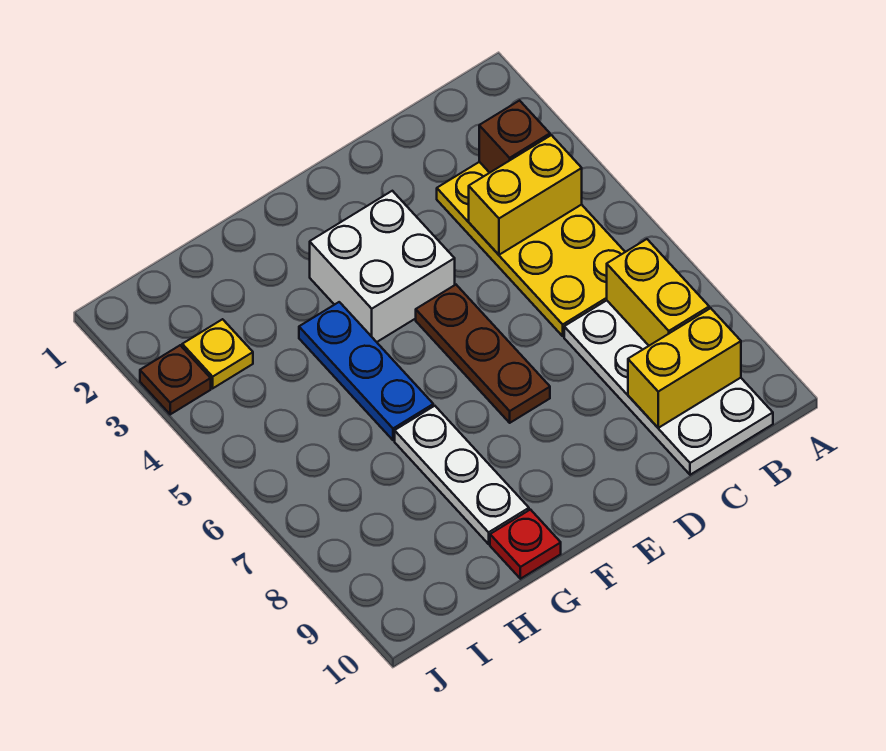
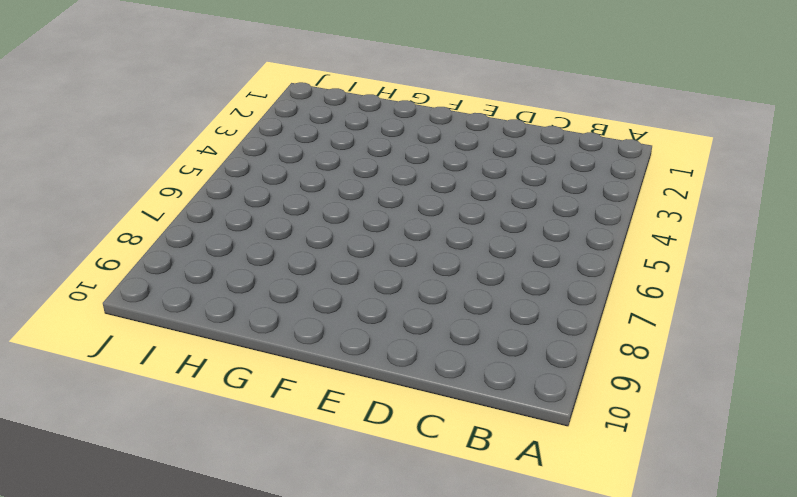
none -> yellow 2x4 plate [437,162,625,336]
none -> white 2x4 plate [564,300,773,475]
none -> white 2x2 brick [310,191,455,342]

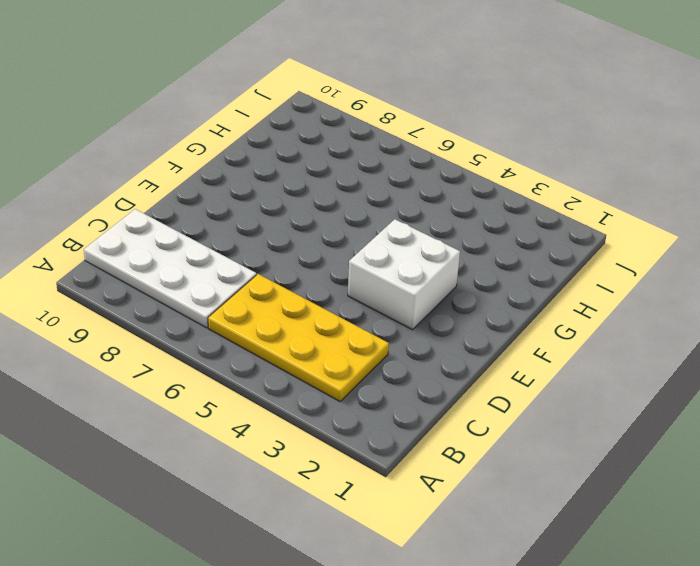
none -> brown 1x3 plate [416,285,550,423]
none -> blue 1x3 plate [299,302,433,440]
none -> white 1x3 plate [395,406,529,544]

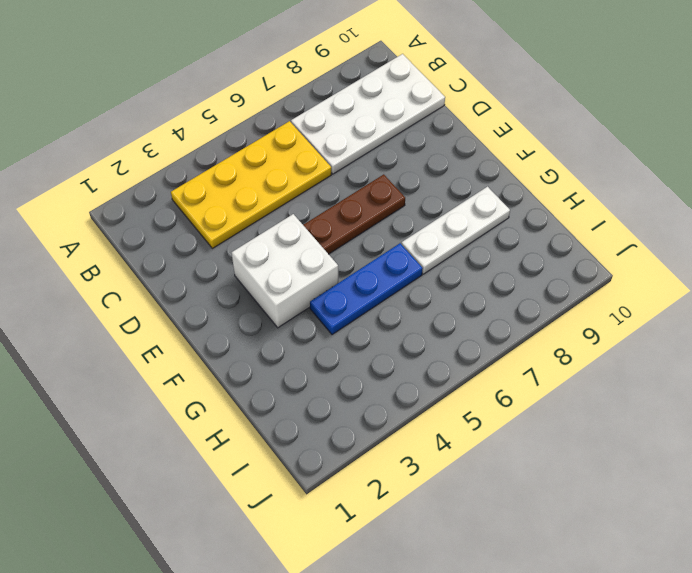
none -> red 1x1 plate [490,510,561,579]
none -> yellow 1x1 plate [182,319,253,388]
none -> brown 1x1 plate [140,345,211,414]

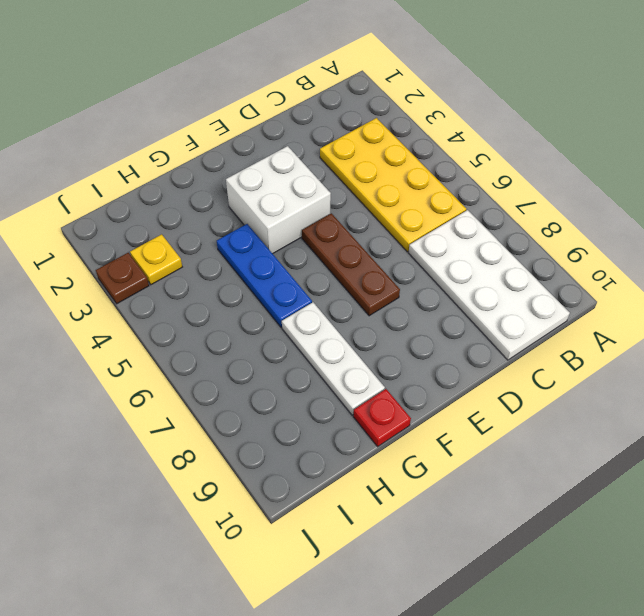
none -> brown 1x1 brick [479,101,550,173]
none -> yellow 1x2 brick [469,135,582,255]
none -> yellow 1x2 brick [607,239,709,346]

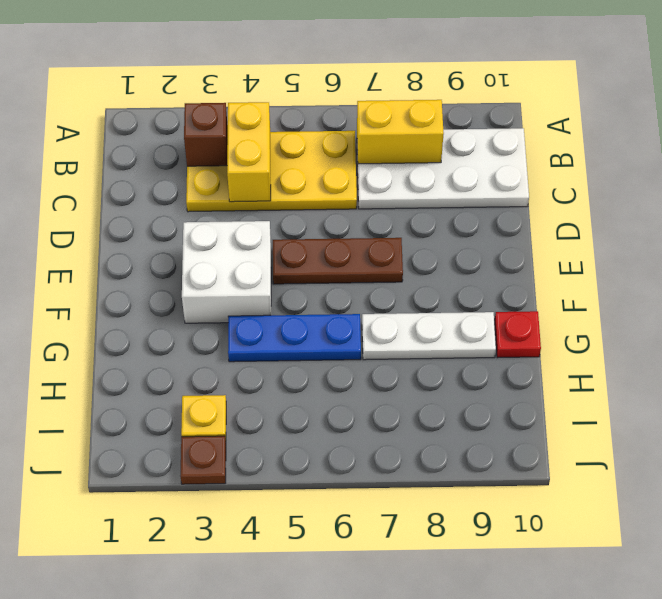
none -> yellow 1x2 brick [628,308,741,428]

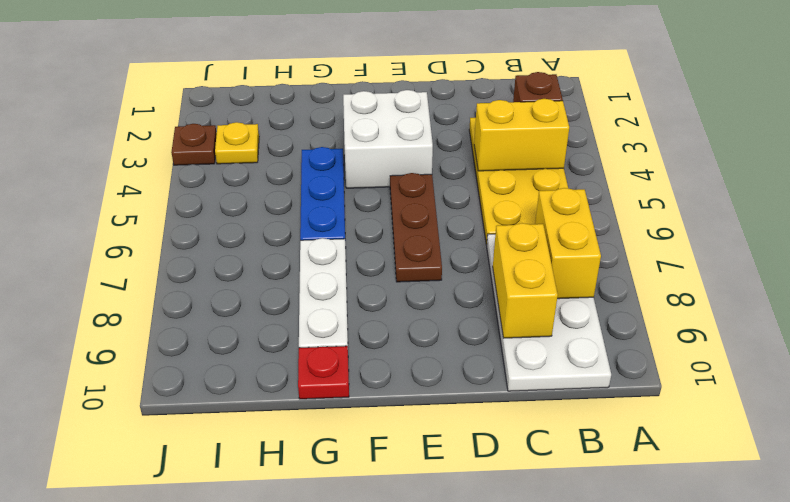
yellow 1x2 brick [493,223,558,338] -> yellow 1x2 brick turned to [628,308,741,428]

